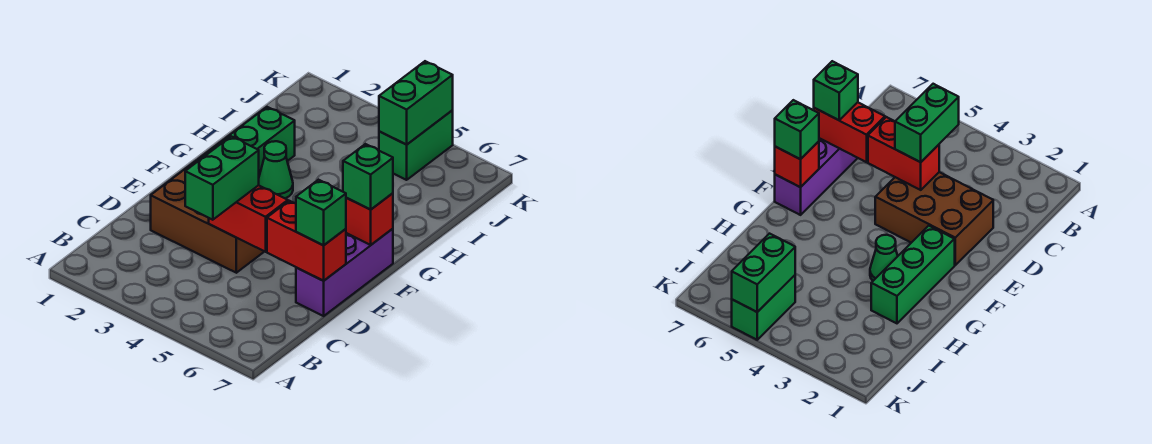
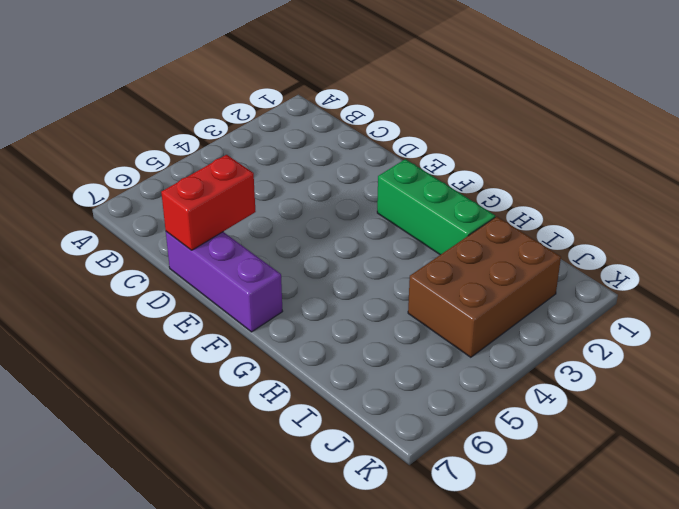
brown 2x3 brick [408,217,561,357] -> brown 2x3 brick moved to [151,160,264,273]
none -> green 1x1 cone [259,141,293,199]
none -> green 1x2 brick [379,110,453,180]
none -> red 1x2 brick [209,185,288,252]

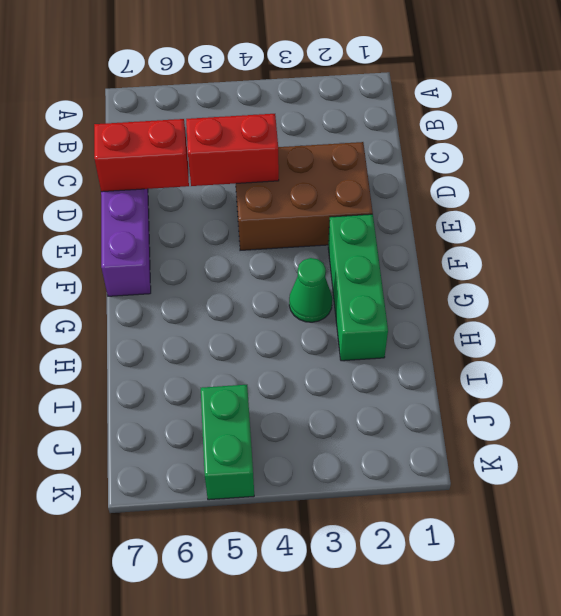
none -> red 1x1 brick [346,193,393,245]
none -> green 1x2 brick [379,61,453,145]
none -> green 1x2 brick [185,136,259,220]

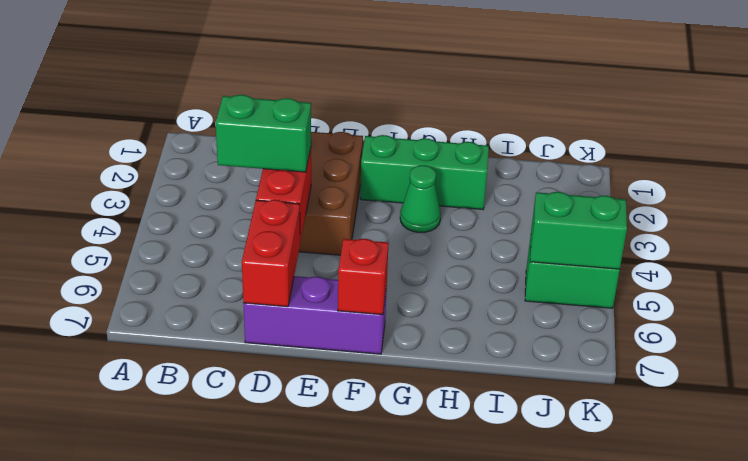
none -> green 1x1 brick [296,180,346,245]
none -> green 1x1 brick [343,144,393,210]

